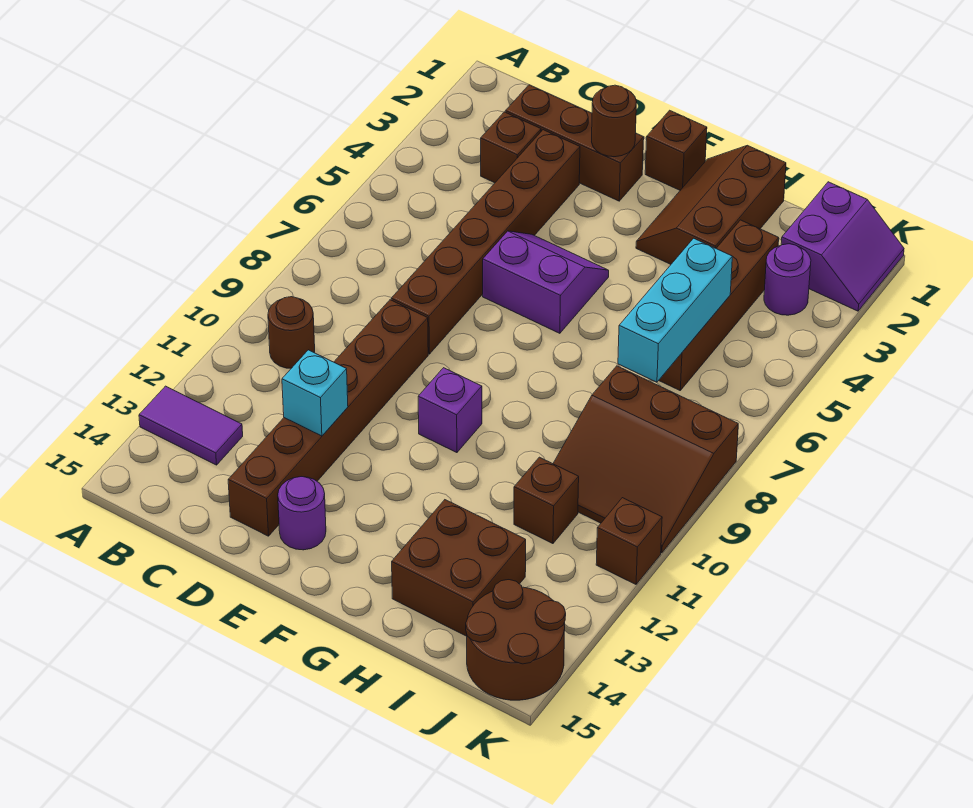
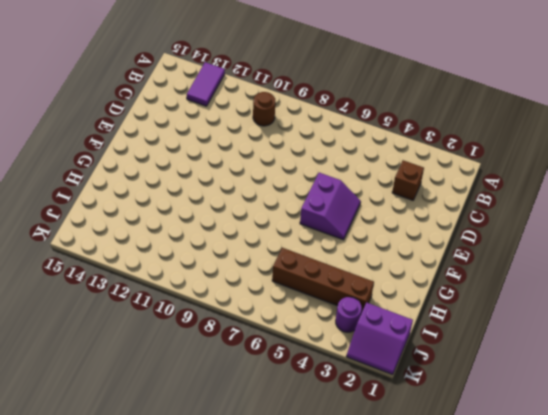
none -> brown 1x3 brick [505,85,644,201]
none -> brown 1x6 brick [391,130,580,354]
none -> brown 1x6 brick [228,300,428,536]

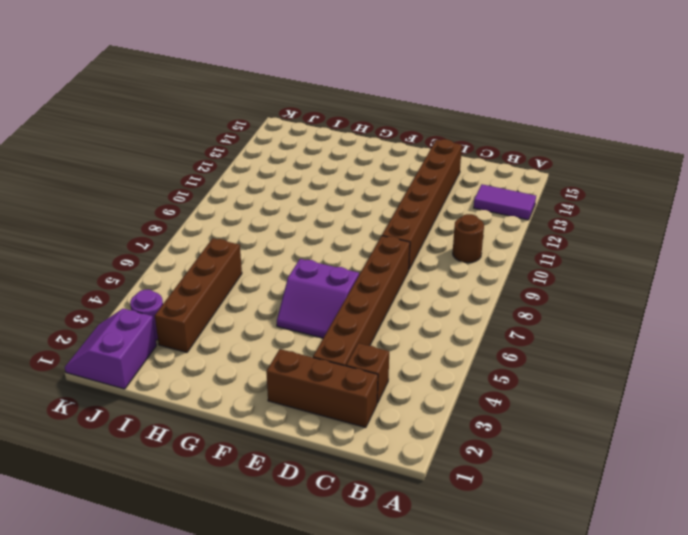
none -> purple 1x1 round brick [278,477,326,550]
none -> brown 1x1 brick [645,110,707,190]
none -> purple 1x1 brick [418,368,482,453]

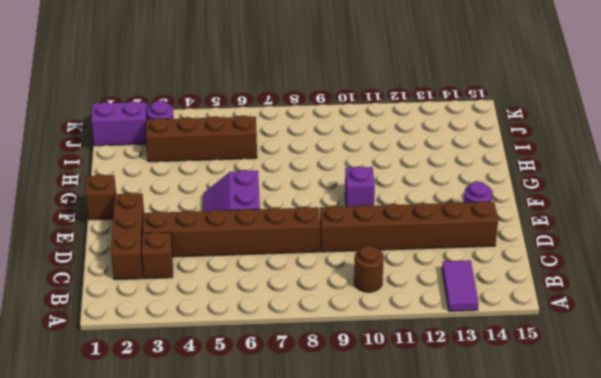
none -> brown 2x3 slope [636,145,786,264]
none -> brown 2x2 brick [392,500,526,636]
none -> brown 3x3 slope [553,366,738,553]

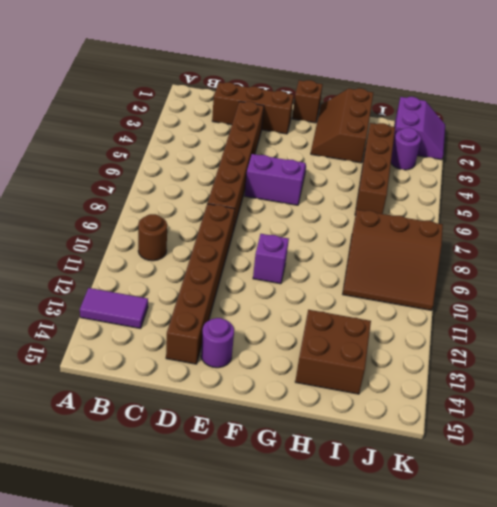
none -> brown 1x1 brick [481,112,541,183]
none -> brown 1x1 brick [514,457,579,544]
none -> brown 2x2 round brick [466,580,566,700]

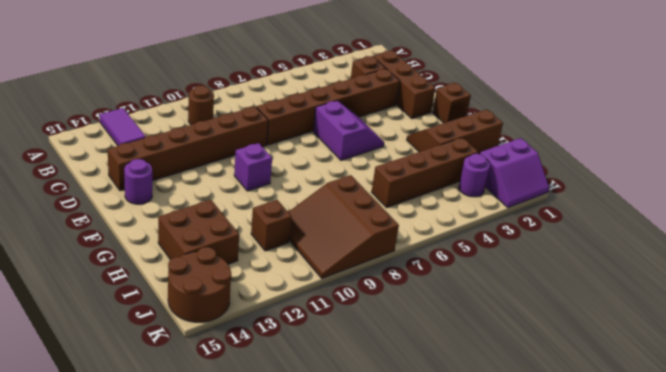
none -> brown 1x1 brick [596,498,662,584]
none -> cyan 1x1 brick [282,350,348,436]
none -> brown 1x1 round brick [592,85,637,157]

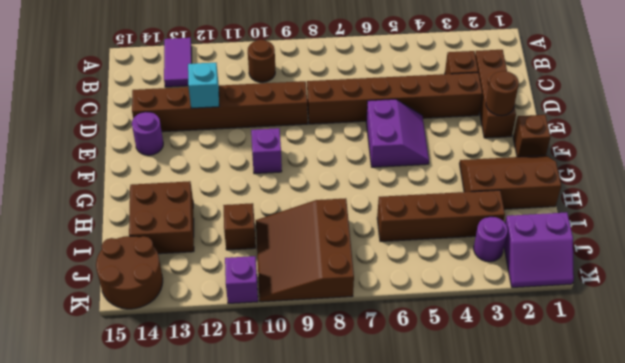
purple 1x1 brick [225,256,258,303] -> brown 1x1 brick [596,498,662,584]
none -> cyan 1x3 brick [618,238,732,382]

